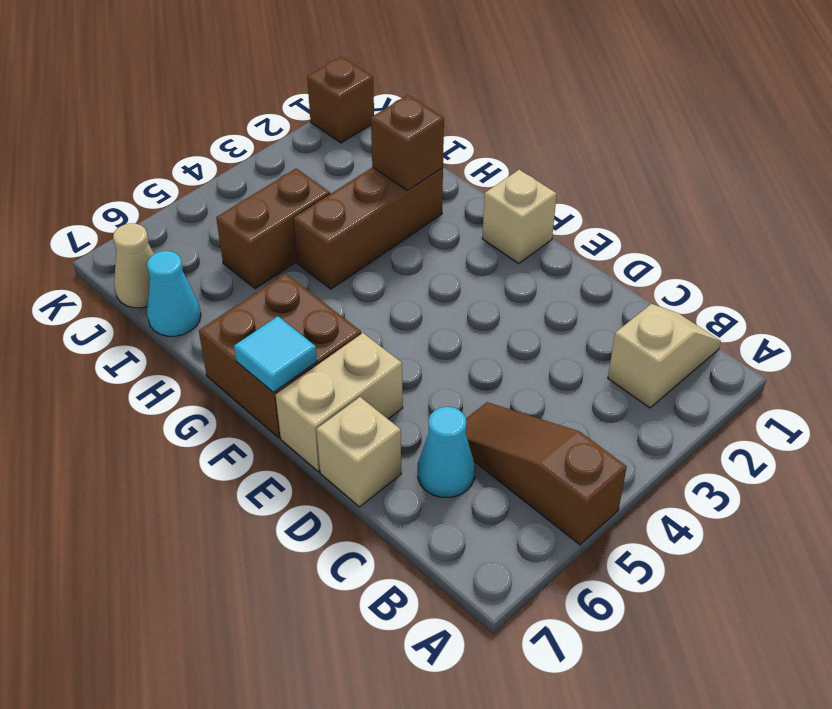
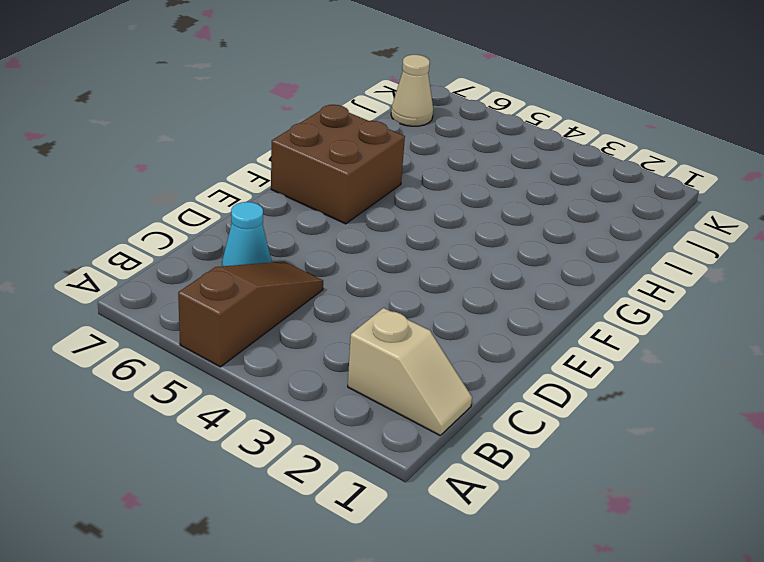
none -> tan 1x1 brick [316,397,401,507]
none -> tan 1x2 brick [276,333,403,472]
none -> tan 1x1 brick [482,170,557,263]

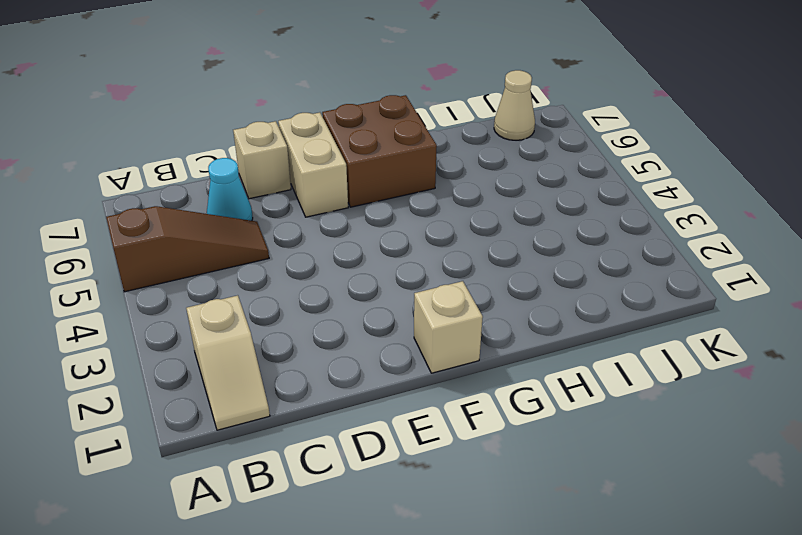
none -> brown 1x3 brick [293,167,443,289]
none -> brown 1x2 brick [216,168,330,289]
none -> cyan 1x1 cone [147,251,201,336]

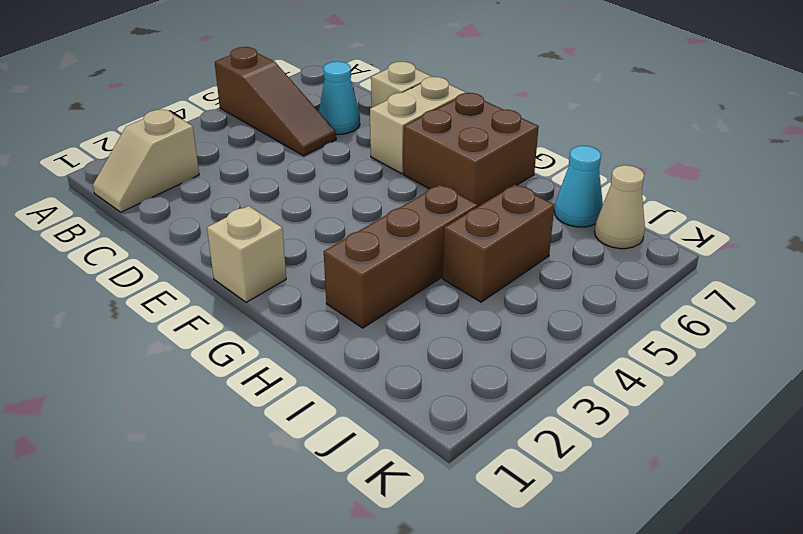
none -> brown 1x1 brick [307,57,374,143]
none -> cyan 1x1 tile [234,316,317,393]
none -> brown 1x1 brick [371,95,444,190]

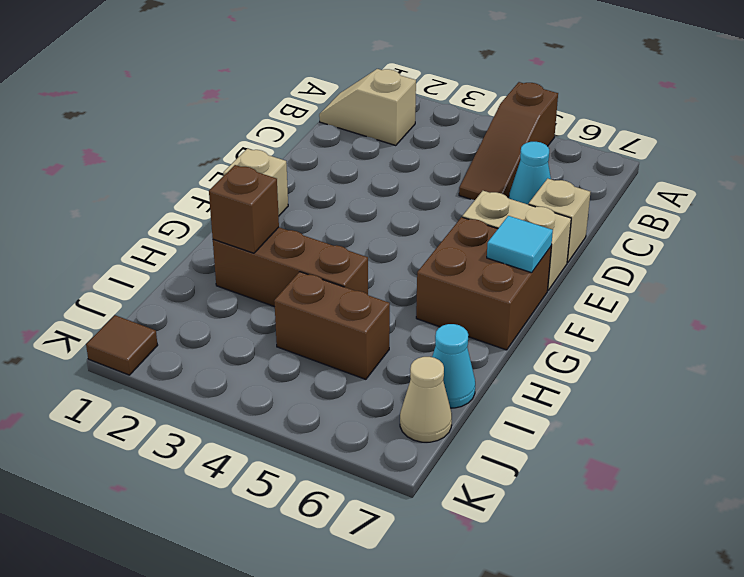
brown 1x1 tile [86,315,158,375] -> brown 1x1 brick [307,57,374,143]

